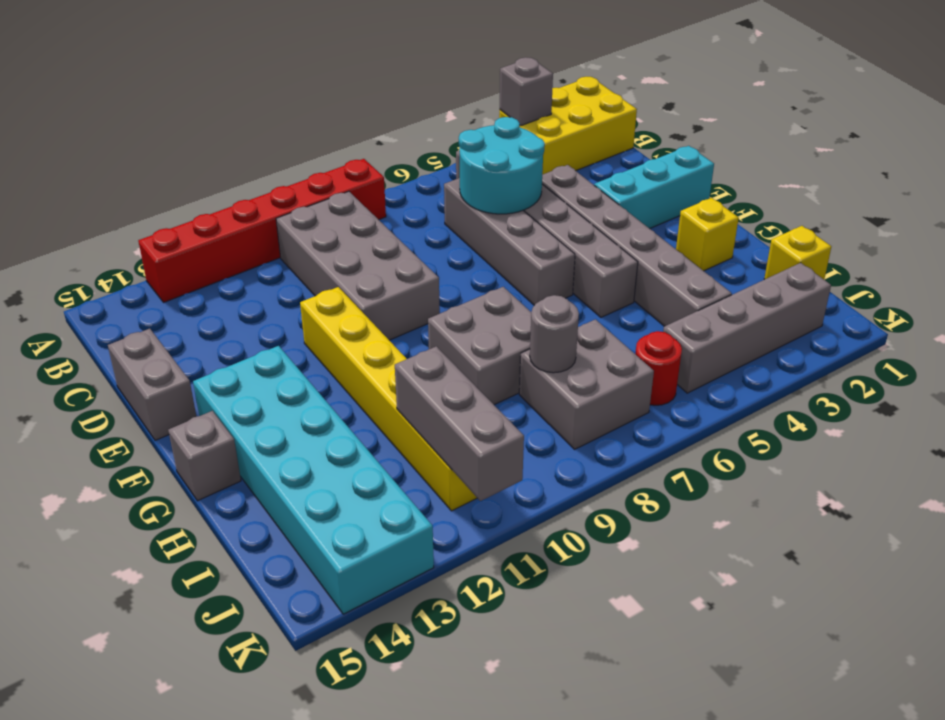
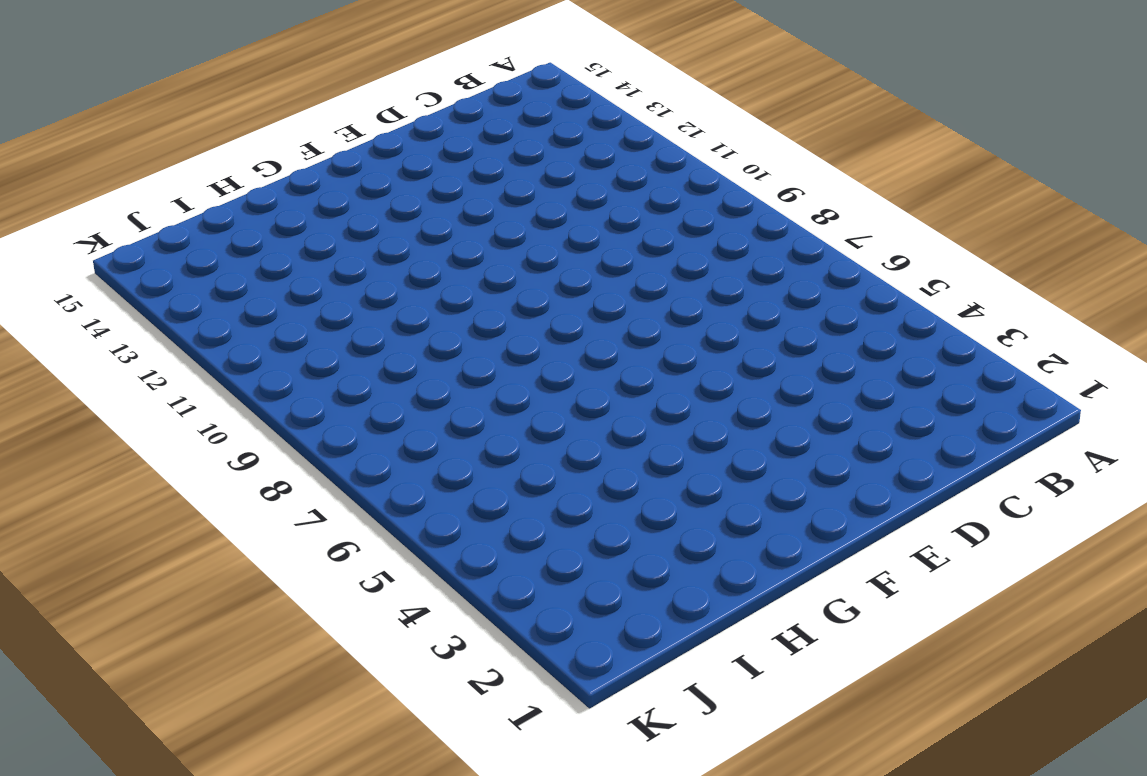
none -> yellow 2x3 brick [499,77,637,175]
none -> red 1x6 brick [138,159,386,302]
none -> grey 1x6 brick [456,151,638,317]

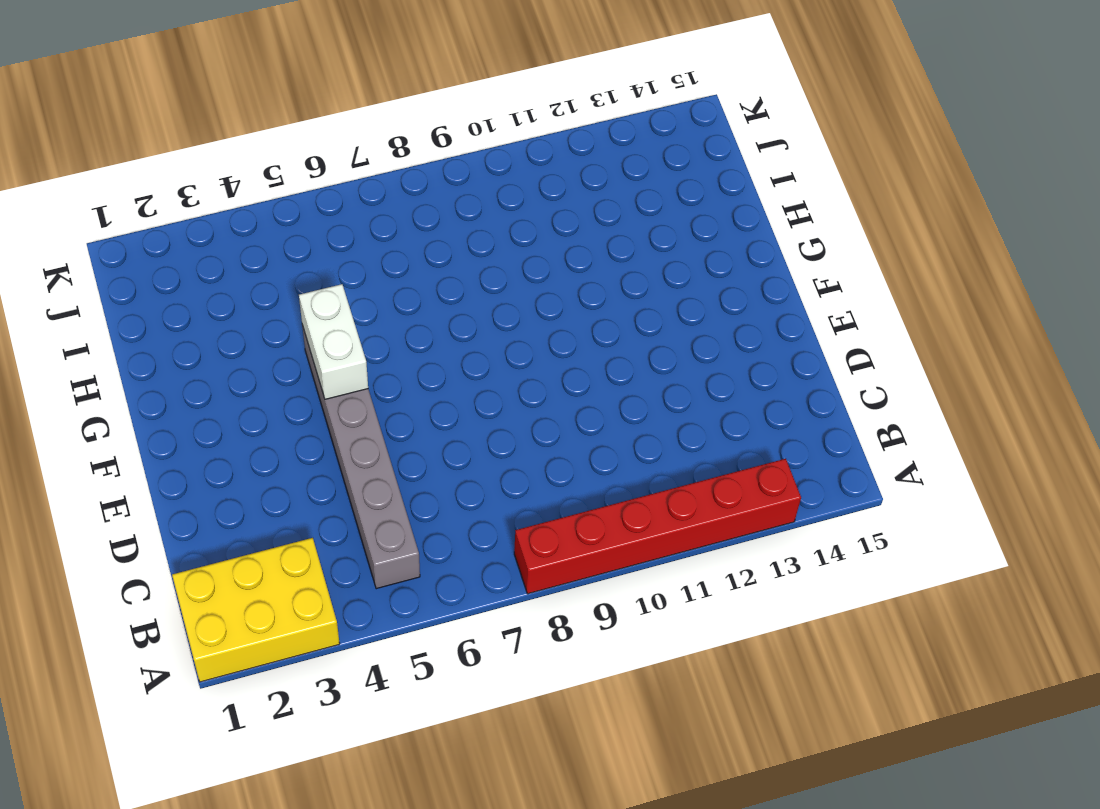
white 1x2 brick [299,284,368,399] -> none
none -> grey 2x4 brick [276,191,440,340]
none -> grey 1x4 brick [444,178,575,305]
none -> grey 1x6 brick [542,165,732,326]

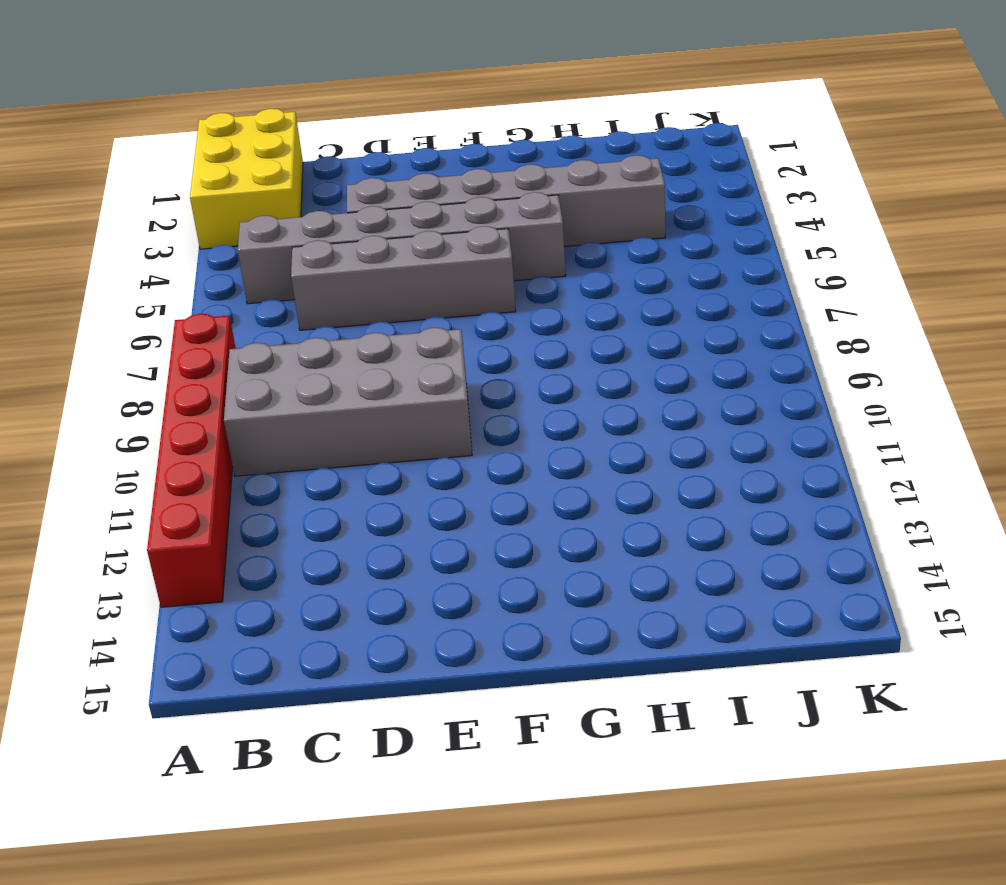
none -> grey 1x2 brick [108,329,196,440]
none -> cyan 1x3 brick [594,146,714,229]
none -> yellow 1x6 brick [300,287,477,511]

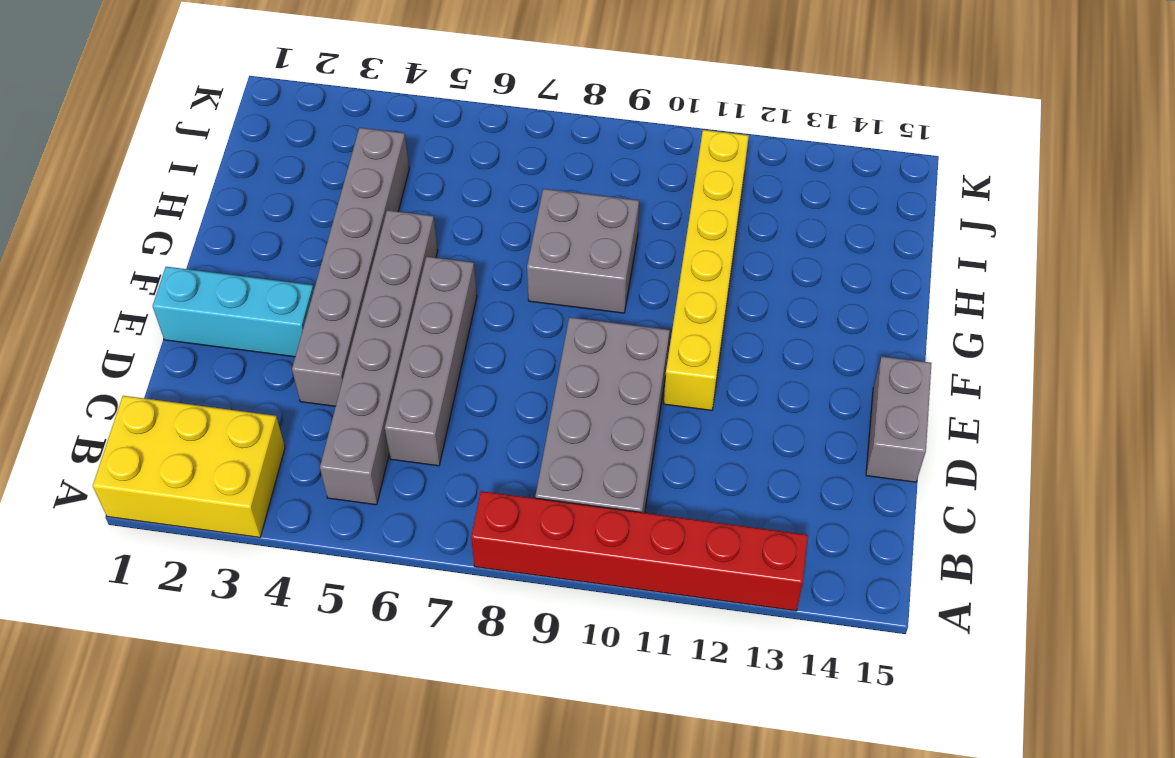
none -> cyan 2x6 brick [193,346,434,614]
none -> yellow 1x1 brick [676,198,739,271]
none -> grey 1x1 brick [168,411,241,501]

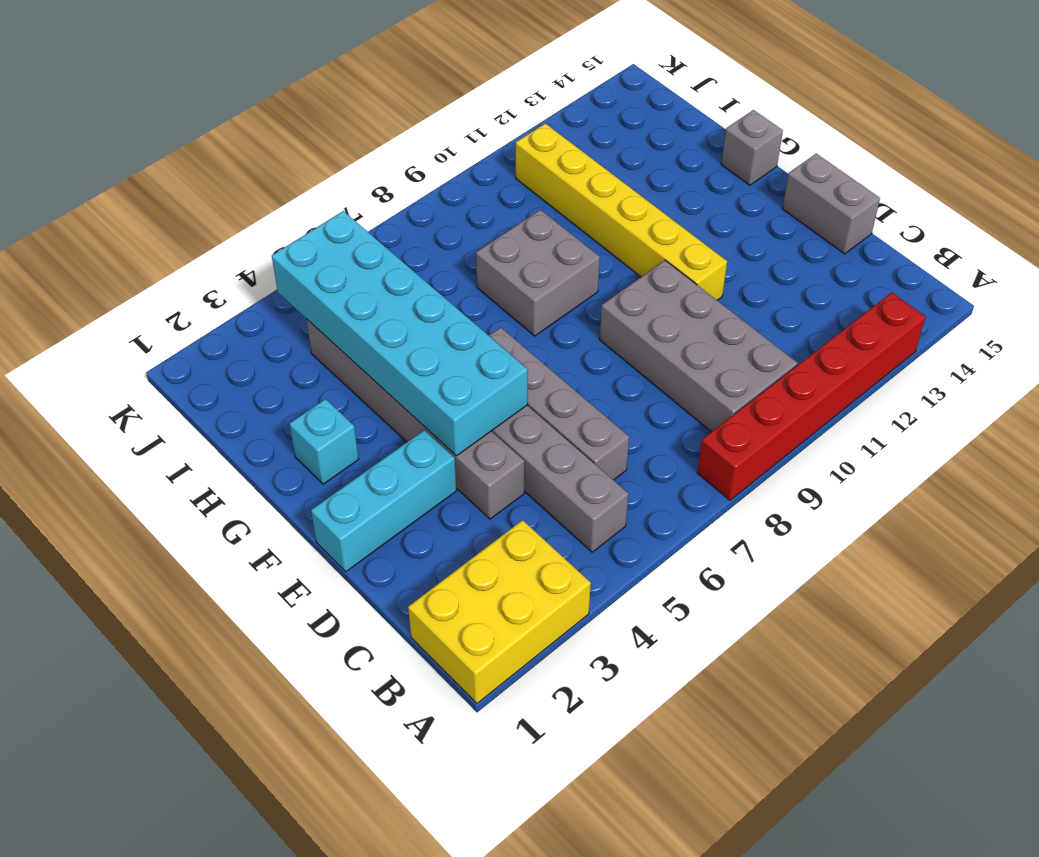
cyan 2x6 brick [272,211,528,456] -> cyan 2x6 brick moved to [193,346,434,614]
cyan 1x1 brick [289,399,359,484] -> yellow 1x1 brick [676,198,739,271]
none -> yellow 1x1 brick [764,226,831,279]
none -> grey 2x2 brick [519,319,654,449]
none -> grey 1x4 brick [663,263,831,393]

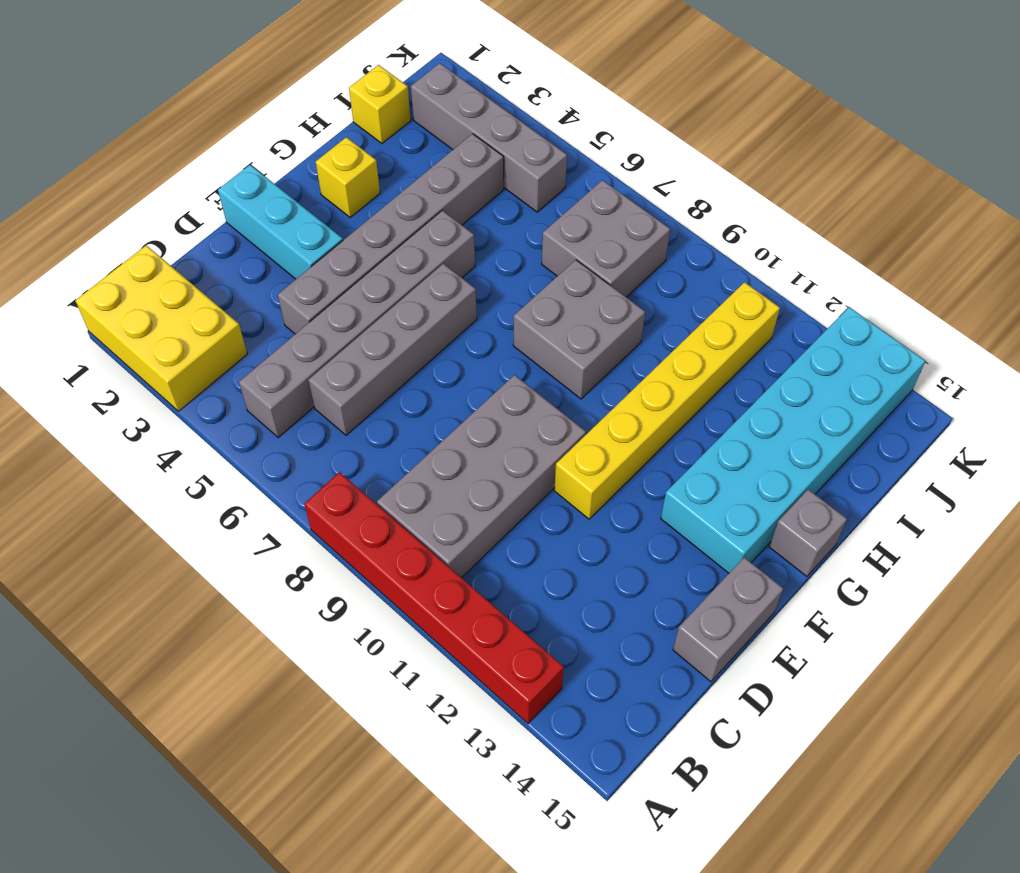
none -> red 1x1 round brick [635,331,682,405]
none -> grey 1x1 brick [500,57,553,126]
none -> cyan 2x2 round brick [459,117,545,214]

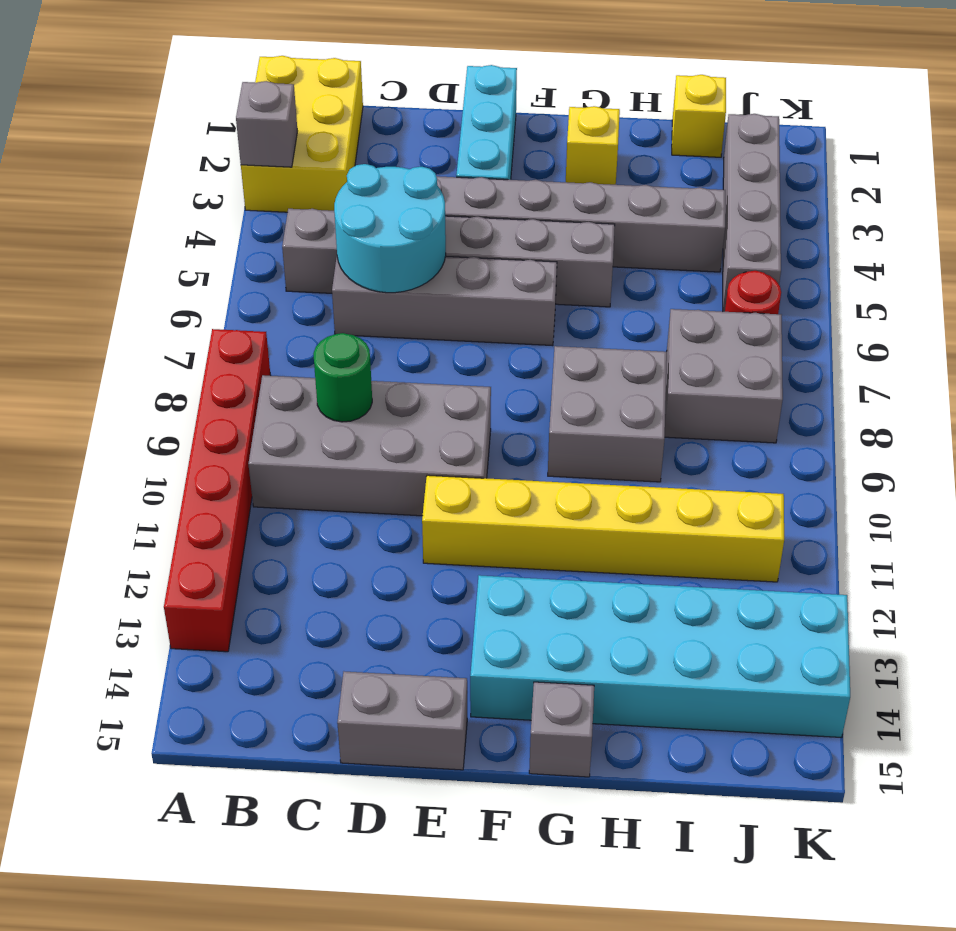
green 1x1 round brick [313,333,372,422] -> none
none -> grey 1x1 round brick [530,295,579,373]
none -> grey 1x3 brick [395,346,524,501]

